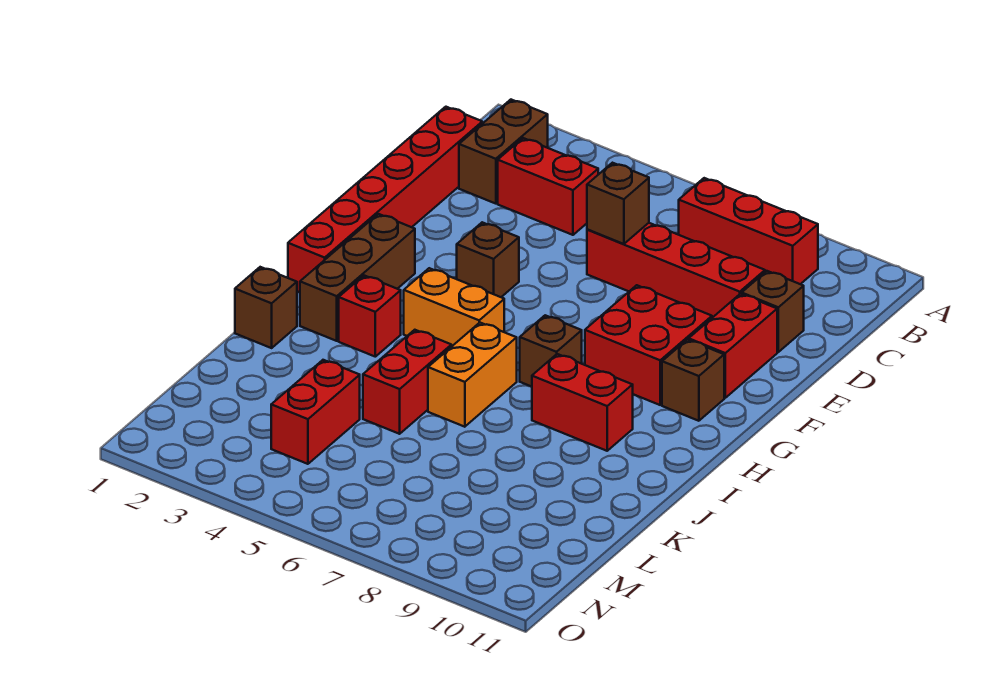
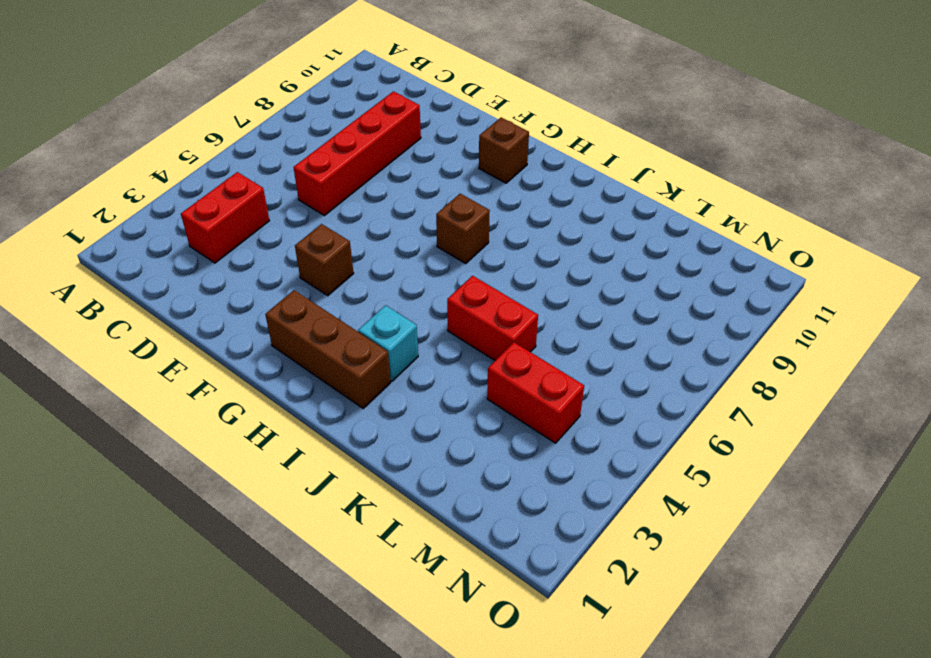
cyan 1x1 brick [358,305,418,381] -> red 1x1 brick [339,276,401,357]
none -> brown 1x2 brick [459,100,548,204]
none -> red 1x3 brick [679,178,818,284]
none -> red 1x6 brick [288,107,482,292]

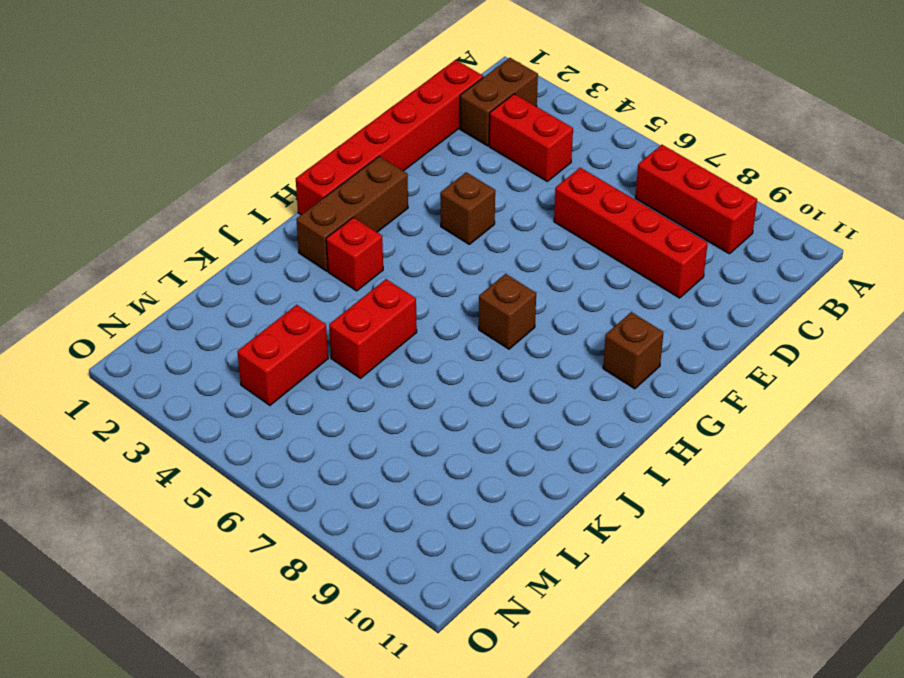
none -> brown 1x1 brick [742,271,804,352]
none -> red 1x2 brick [689,294,777,398]
none -> red 2x2 brick [585,285,712,405]

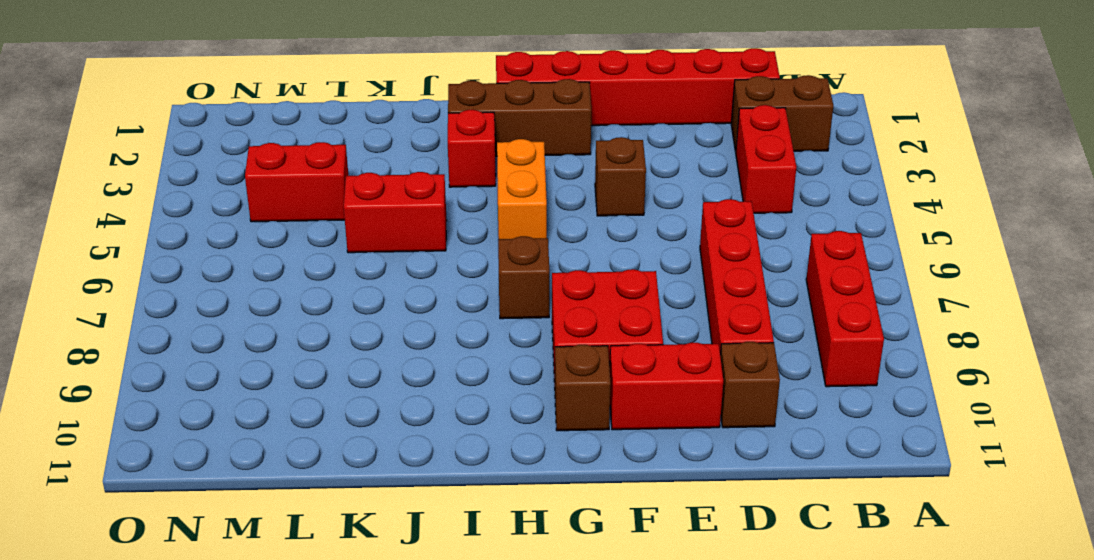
none -> orange 1x2 brick [428,323,517,427]
none -> red 1x2 brick [532,354,633,451]
none -> brown 1x1 brick [235,267,297,348]

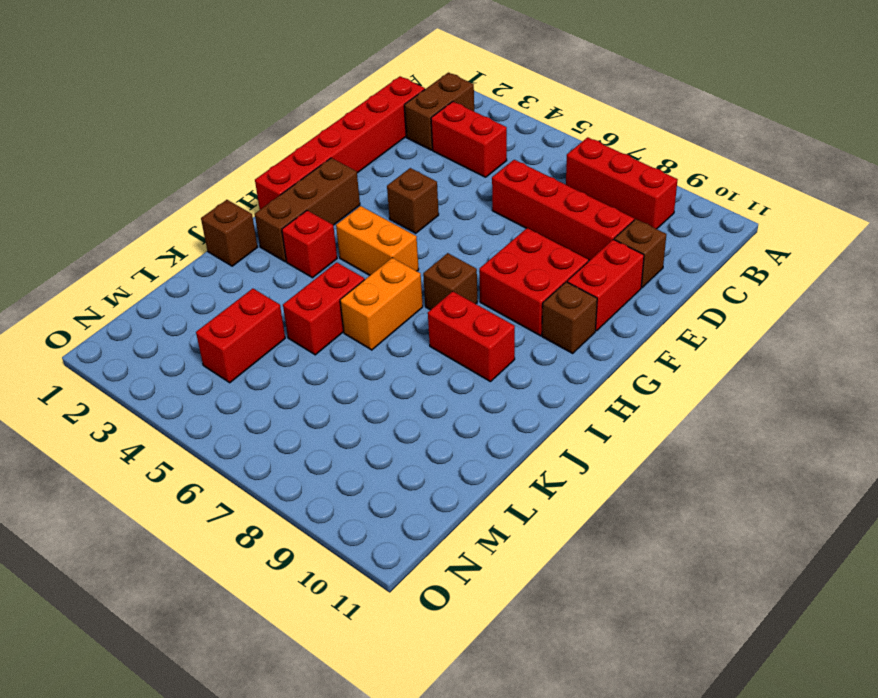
none -> brown 1x1 brick [587,163,649,244]

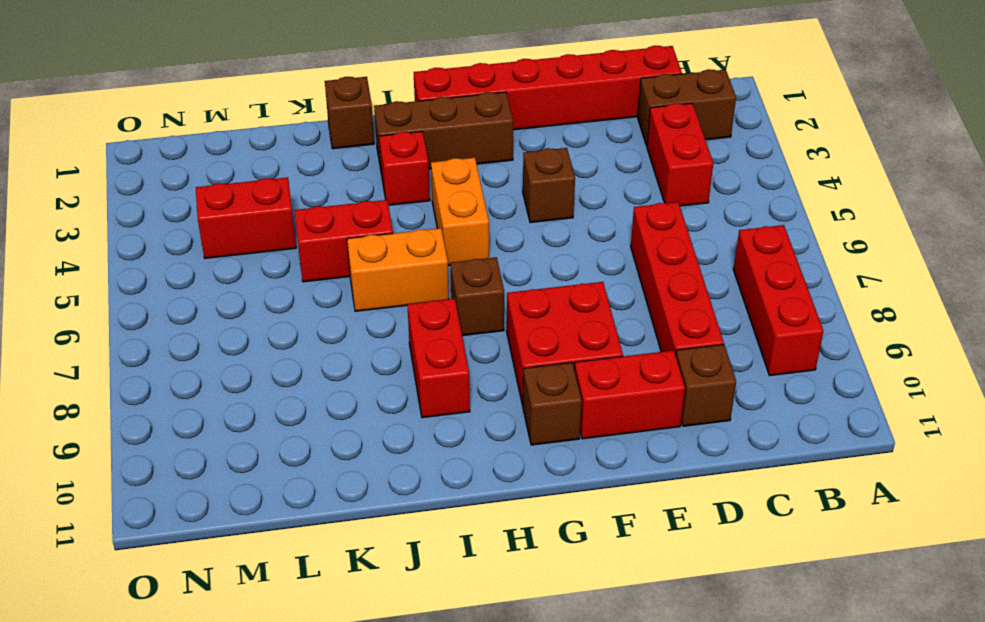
none -> brown 1x1 brick [587,163,649,244]

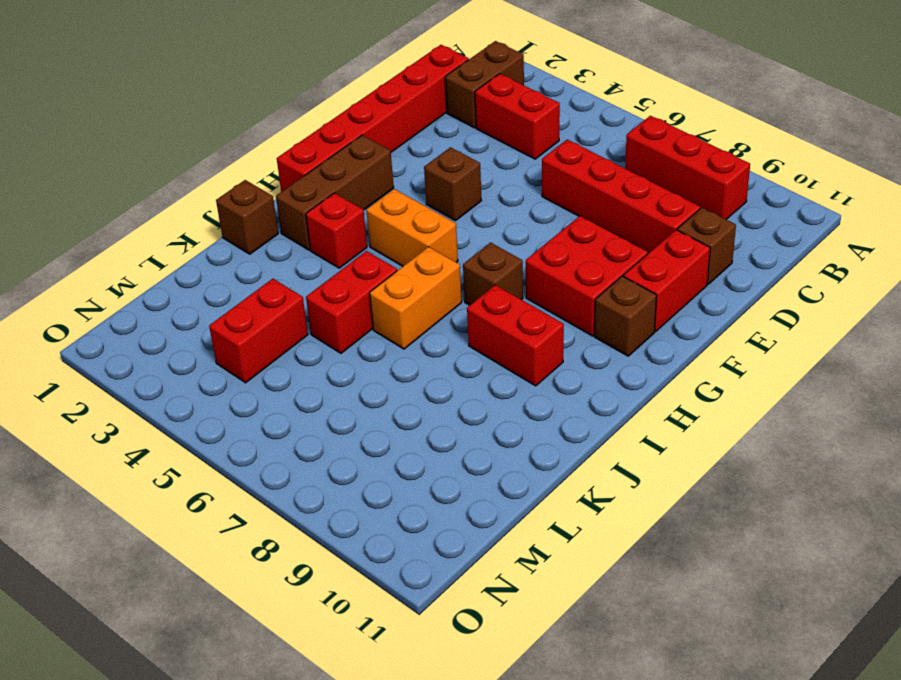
none -> brown 1x1 brick [587,163,649,244]

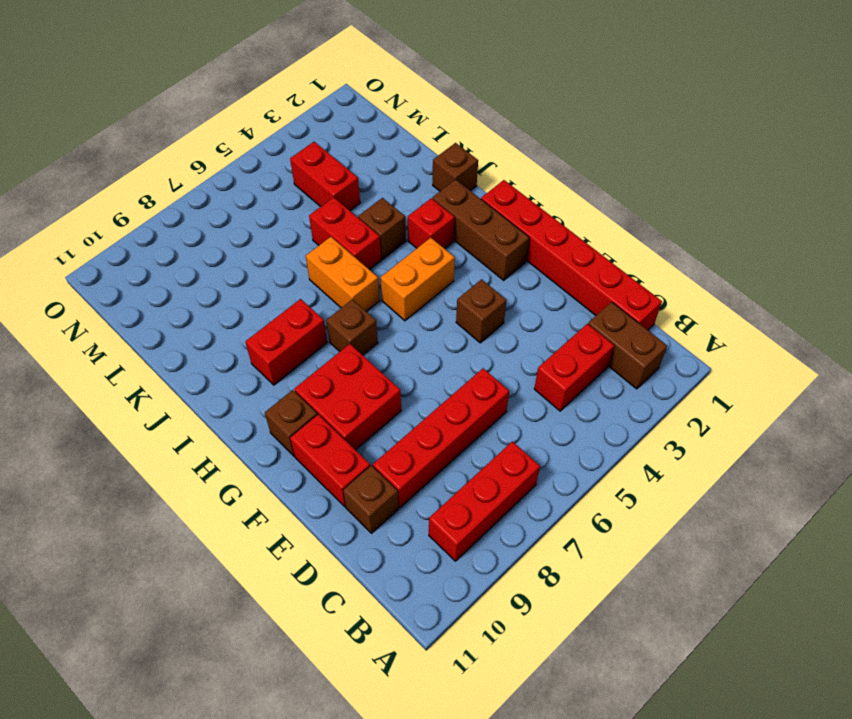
brown 1x1 brick [358,198,406,259] -> brown 1x1 brick moved to [587,163,649,244]

